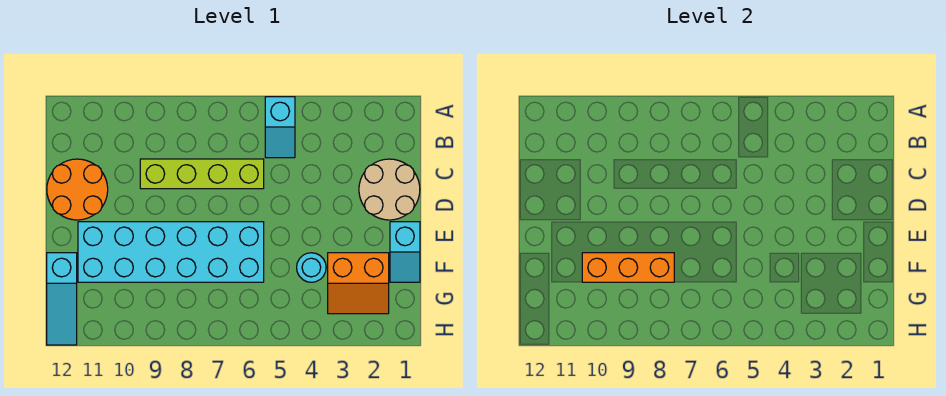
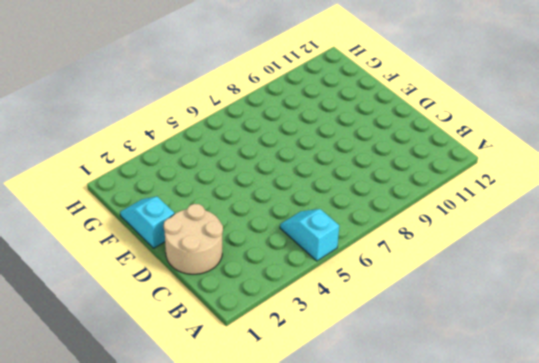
none -> lime 1x4 brick [140,159,264,189]
none -> orange 2x2 round brick [47,159,108,220]

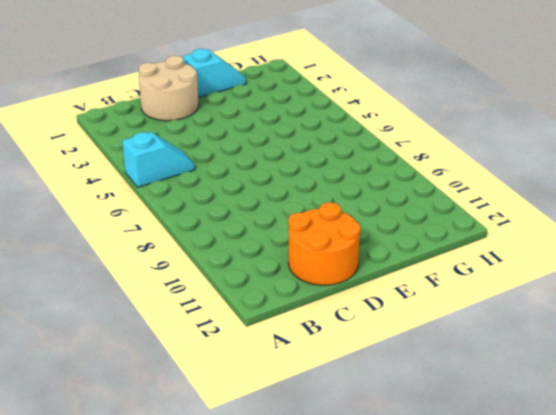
none -> lime 1x4 brick [140,159,264,189]
none -> cyan 2x6 brick [78,222,264,282]

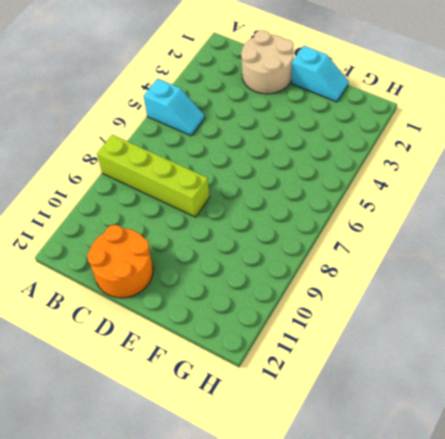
lime 1x4 brick [97,135,210,217] -> lime 1x4 brick turned to [140,159,264,189]
none -> cyan 2x6 brick [78,222,264,282]
none -> orange 2x2 slope [328,253,389,314]

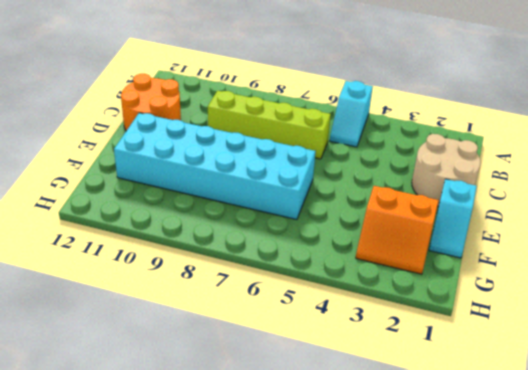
none -> cyan 1x1 round brick [297,253,326,282]
none -> cyan 1x3 slope [47,253,77,345]

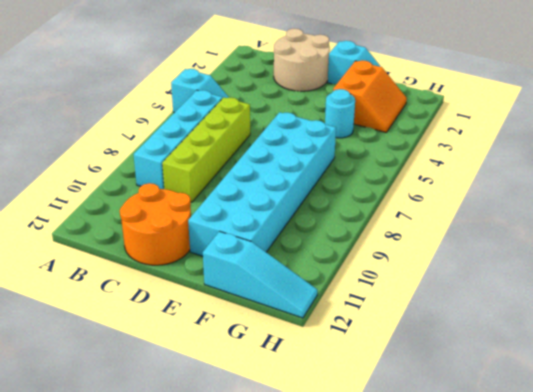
cyan 1x4 brick [134,90,223,189] -> none
none -> orange 1x3 brick [582,253,674,282]

